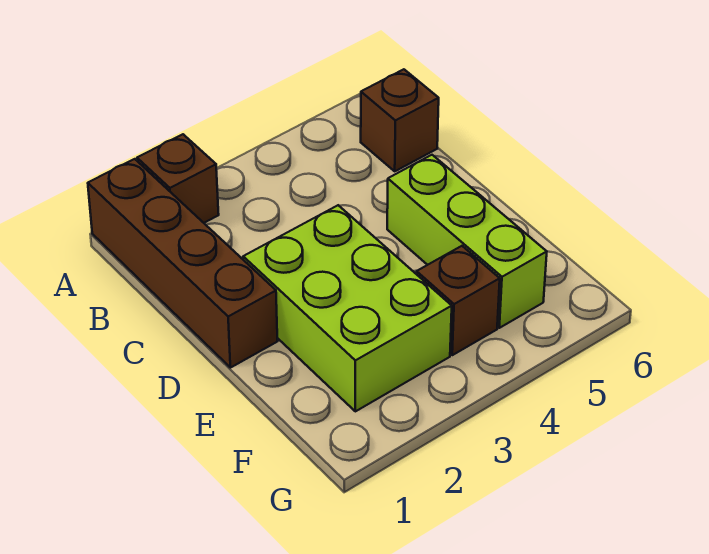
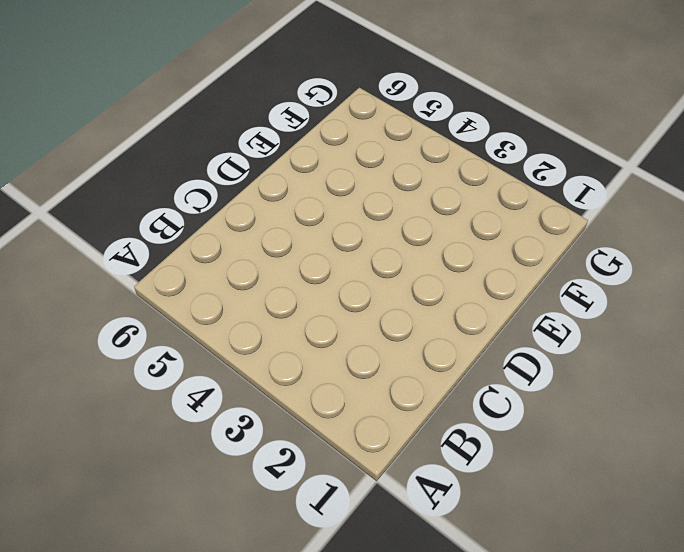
none -> brown 1x4 brick [88,159,277,368]
none -> brown 1x1 brick [137,134,219,223]

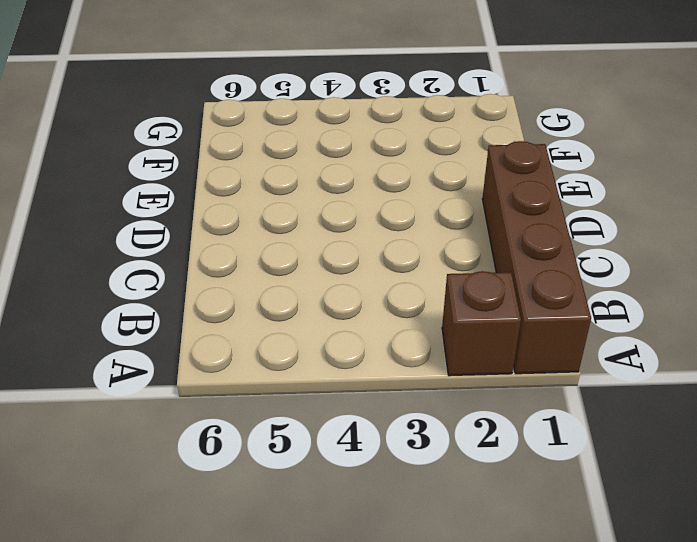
none -> brown 1x1 brick [361,69,439,171]
none -> lime 2x3 brick [243,205,452,411]

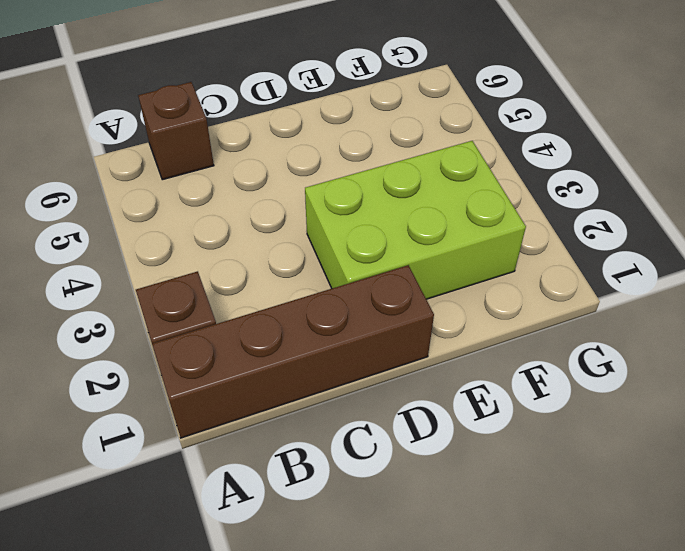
none -> lime 1x3 brick [387,155,547,328]
none -> brown 1x1 brick [417,246,500,355]

